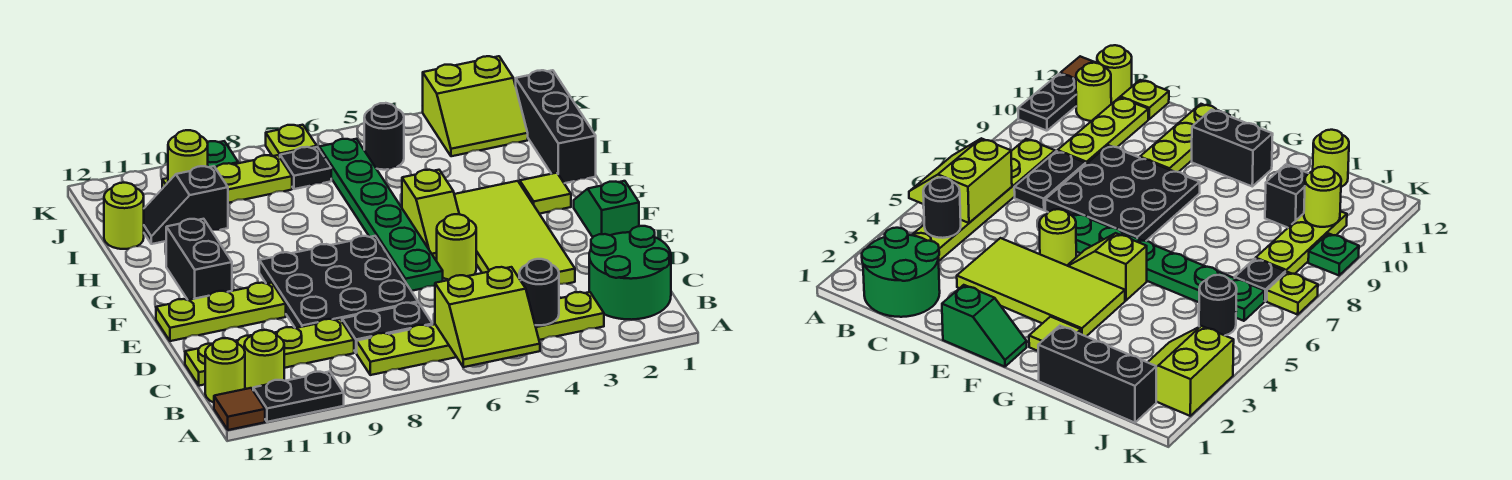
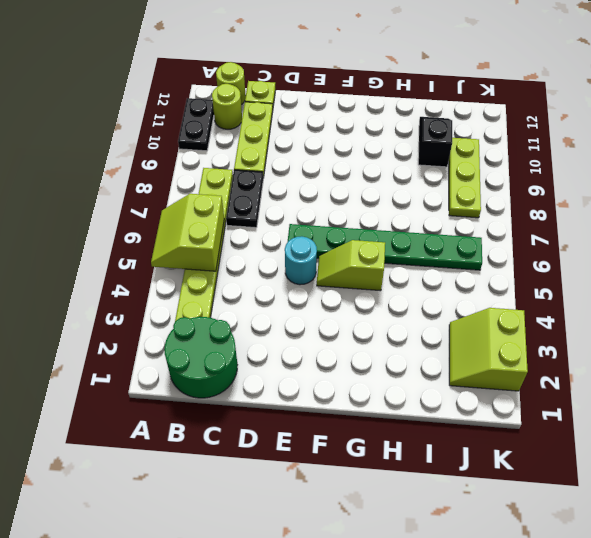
cyan 1x1 round brick [285,236,317,285] -> lime 1x1 round brick [436,214,476,280]
none -> brown 1x1 tile [214,388,265,430]
none -> lime 2x4 tile [454,181,575,284]
none -> black 3x3 plate [259,236,418,328]
none -> green 1x2 slope [574,181,639,237]

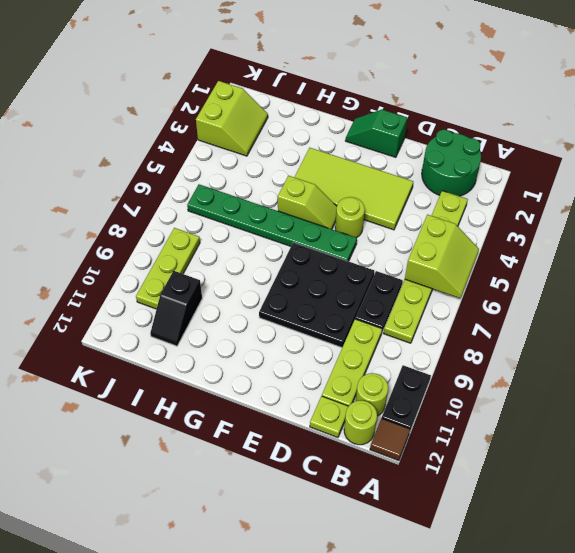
none -> lime 1x3 plate [156,283,286,341]
none -> black 1x2 brick [166,219,232,300]
none -> lime 1x1 tile [520,173,571,214]
none -> black 1x3 brick [516,70,596,183]

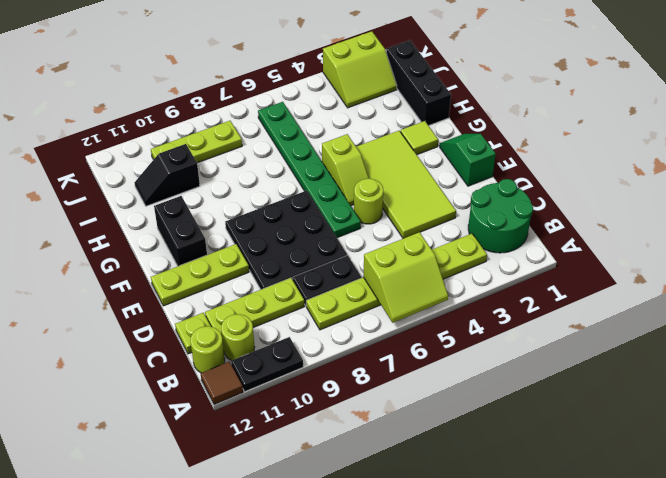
none -> lime 1x1 round brick [104,183,144,249]
none -> black 1x1 round brick [364,103,404,170]
none -> black 1x1 plate [280,147,331,189]
none -> lime 1x1 plate [266,125,317,157]

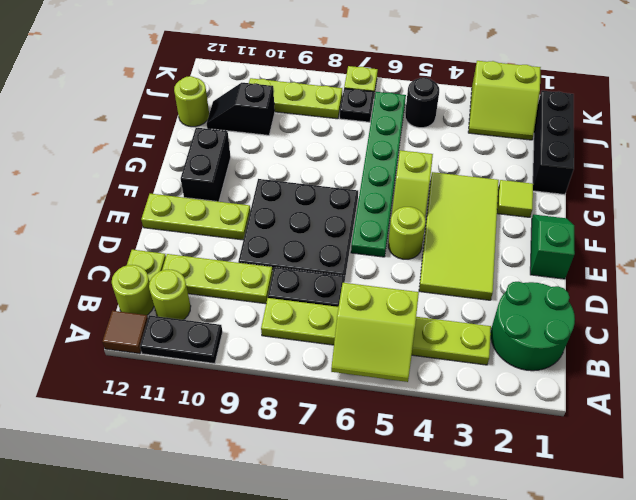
none -> green 1x1 plate [207,141,238,168]
none -> black 1x1 round brick [519,259,559,325]
none -> lime 1x1 round brick [168,130,208,182]

